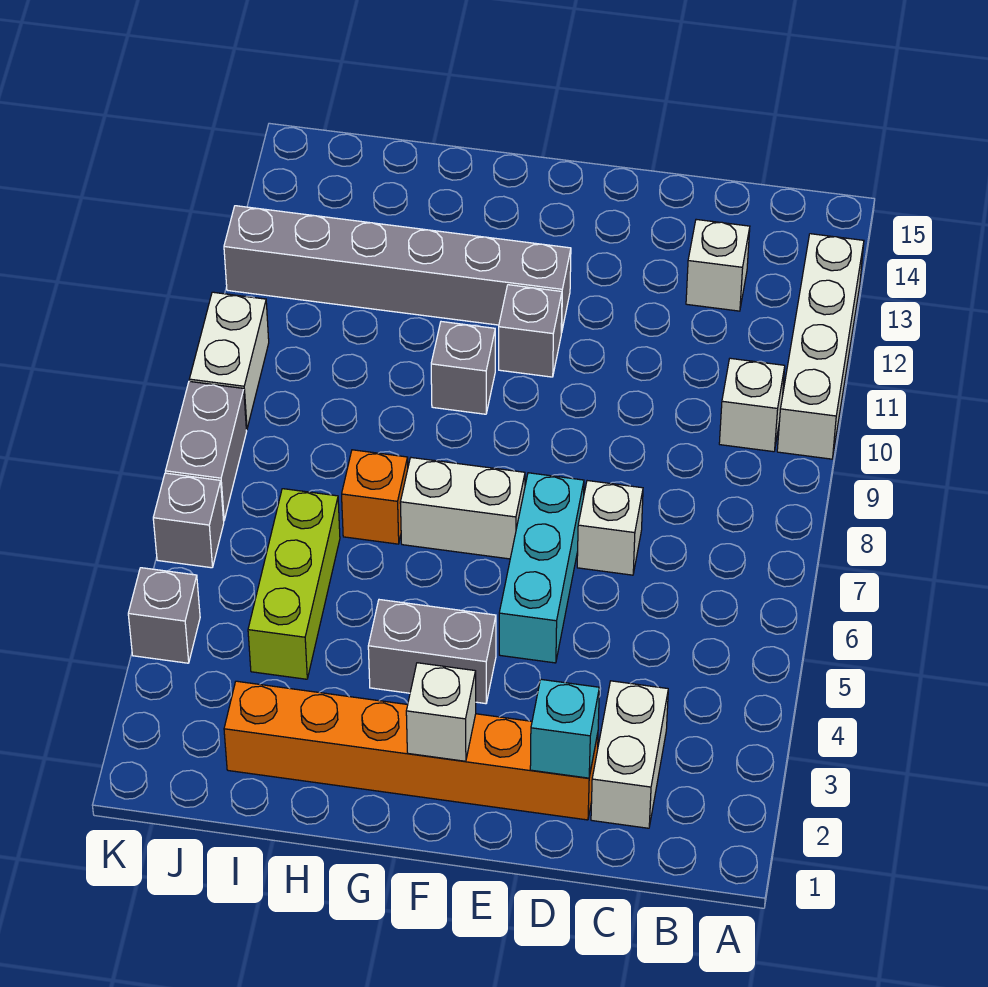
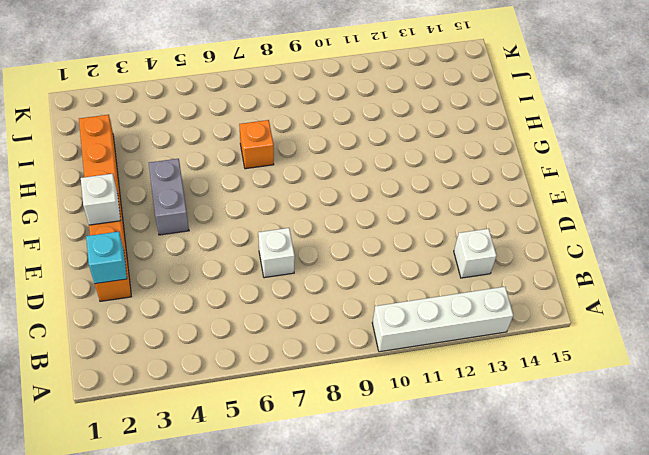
none -> white 1x1 brick [719,358,785,452]
none -> white 1x2 brick [591,681,668,828]
none -> cyan 1x3 brick [499,473,584,663]

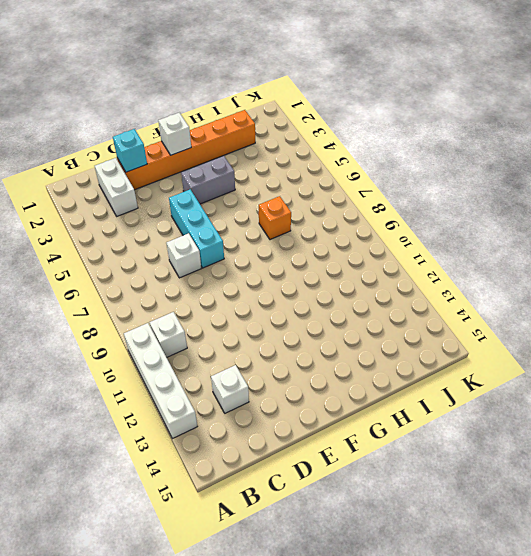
none -> white 1x2 brick [400,458,525,559]
none -> grey 1x1 brick [499,285,562,377]
none -> grey 1x6 brick [224,206,571,333]

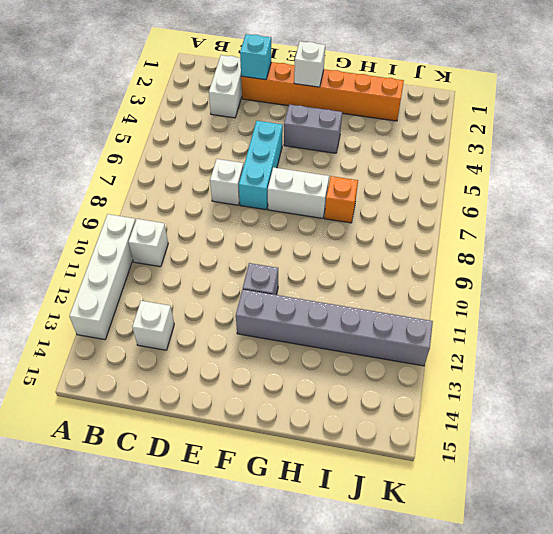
none -> grey 1x1 brick [431,322,495,414]
none -> lime 1x3 brick [248,489,340,679]
none -> grey 1x1 brick [128,568,200,663]

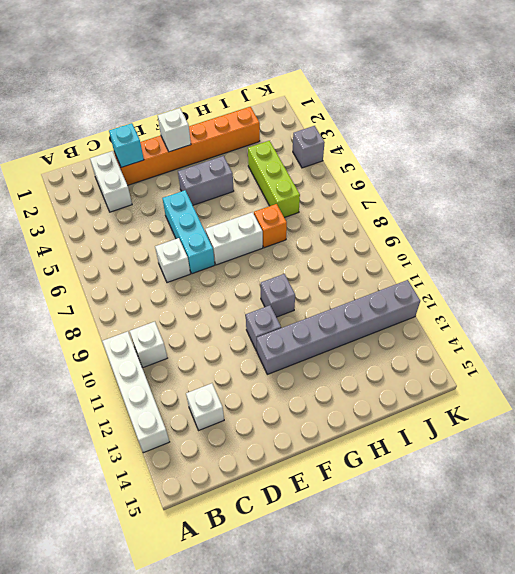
none -> grey 1x1 brick [153,473,224,568]
none -> grey 1x2 brick [166,381,247,520]
none -> white 1x2 brick [189,292,269,430]

